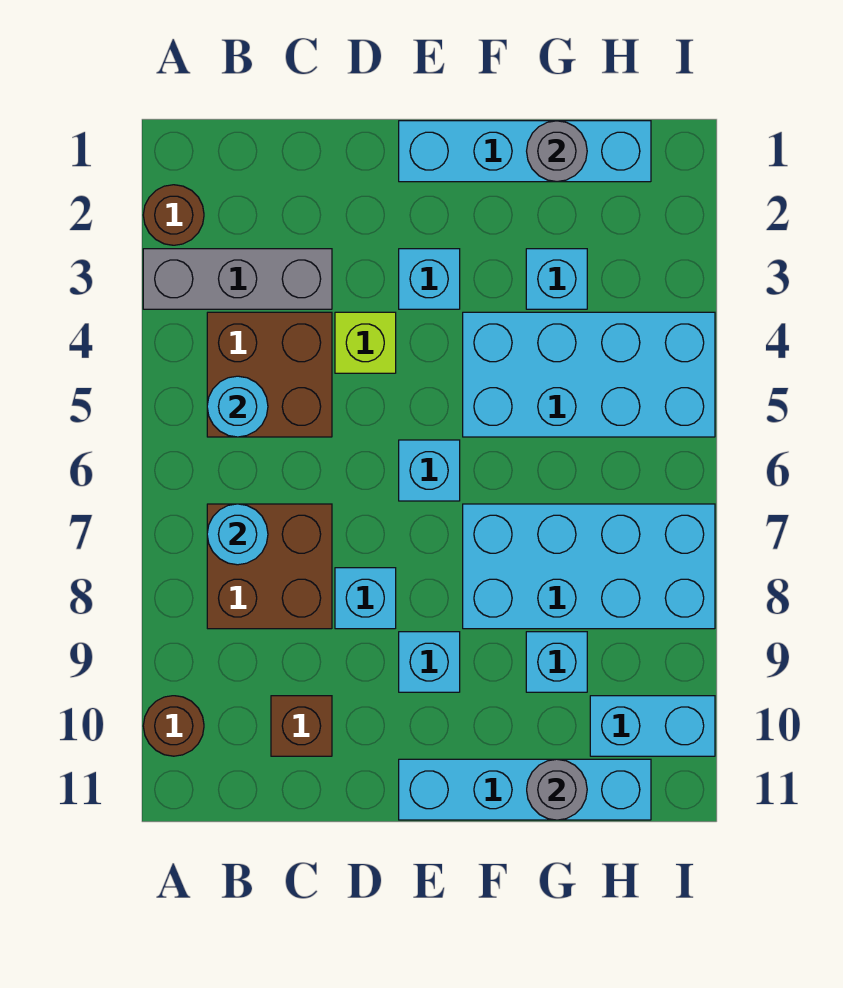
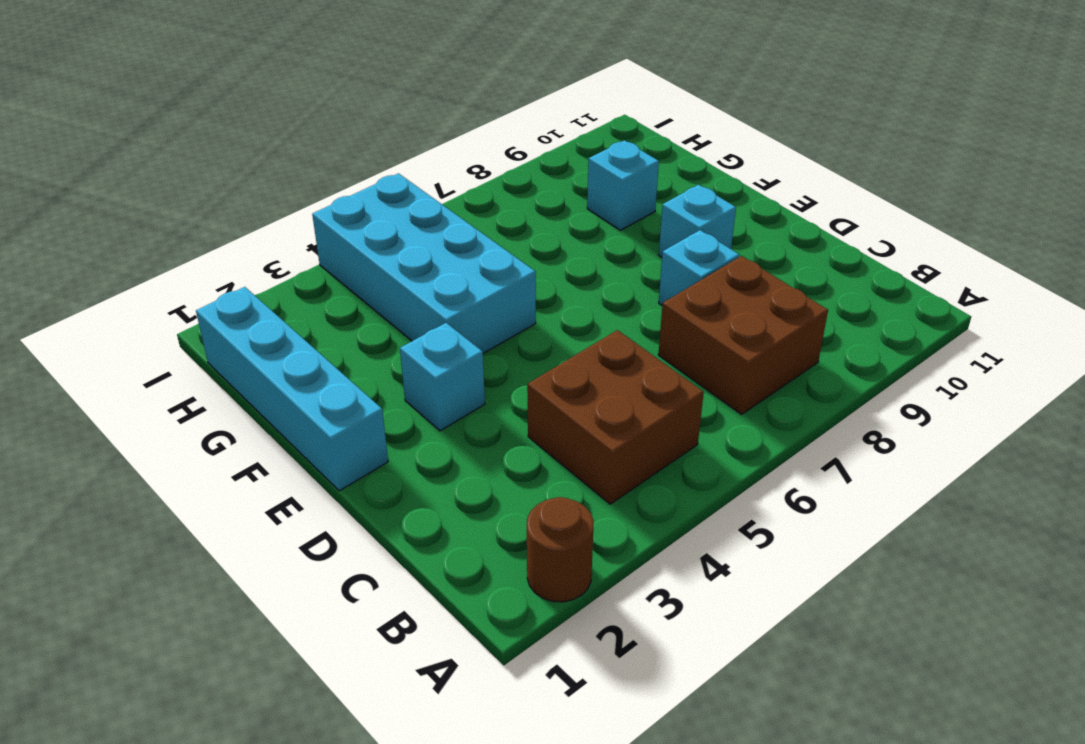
none -> grey 1x3 brick [143,249,332,309]
none -> brown 1x1 round brick [143,696,204,756]
none -> brown 1x1 brick [271,696,332,756]

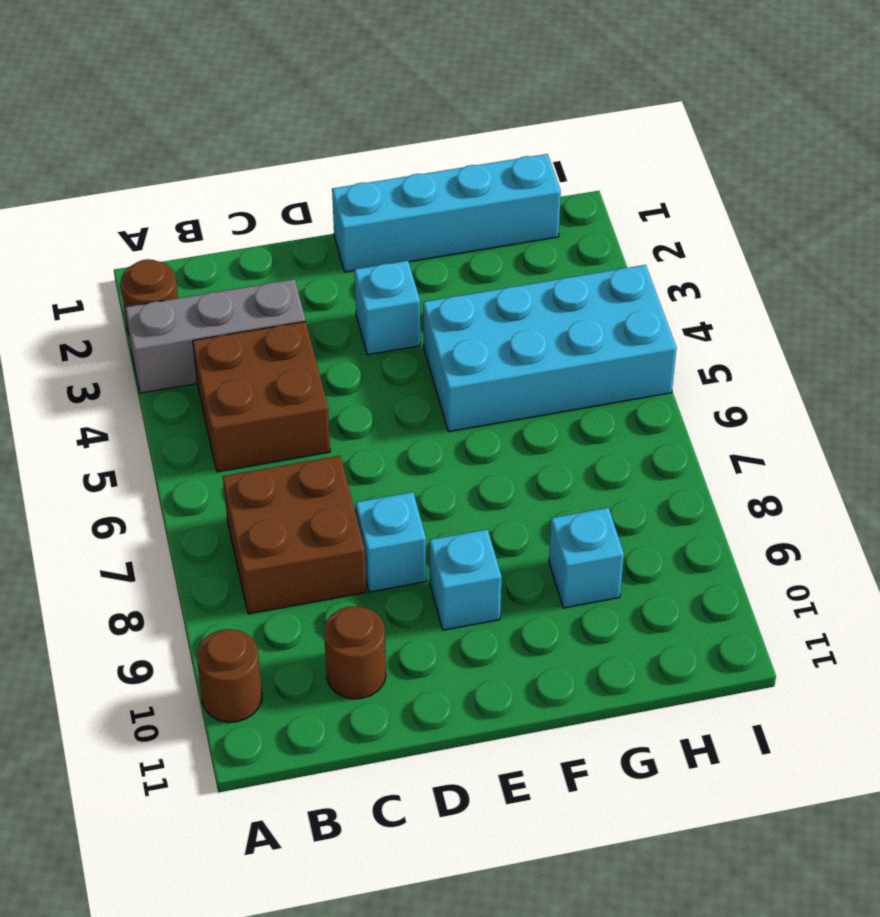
brown 1x1 round brick [324,606,386,699] -> brown 1x1 brick [271,696,332,756]
none -> lime 1x1 brick [335,312,396,373]
none -> cyan 1x1 brick [399,440,460,501]
none -> cyan 1x4 brick [399,759,651,820]

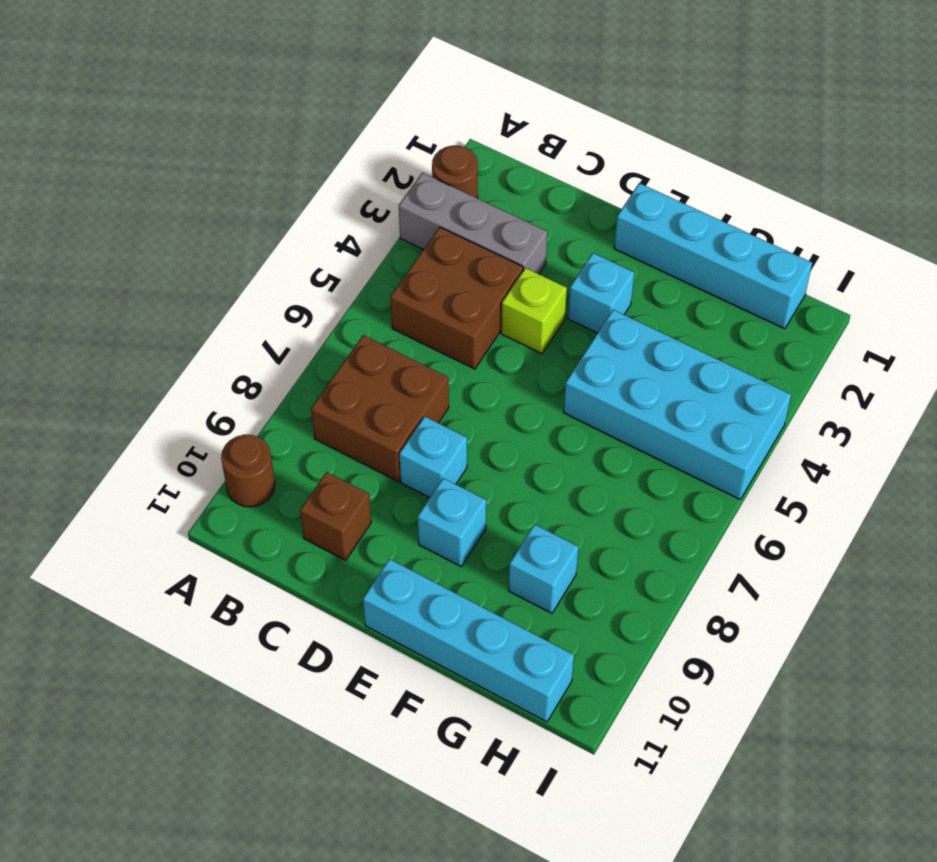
none -> cyan 1x1 brick [399,440,460,501]
none -> cyan 2x4 brick [463,504,715,629]
none -> cyan 1x1 brick [526,249,587,309]

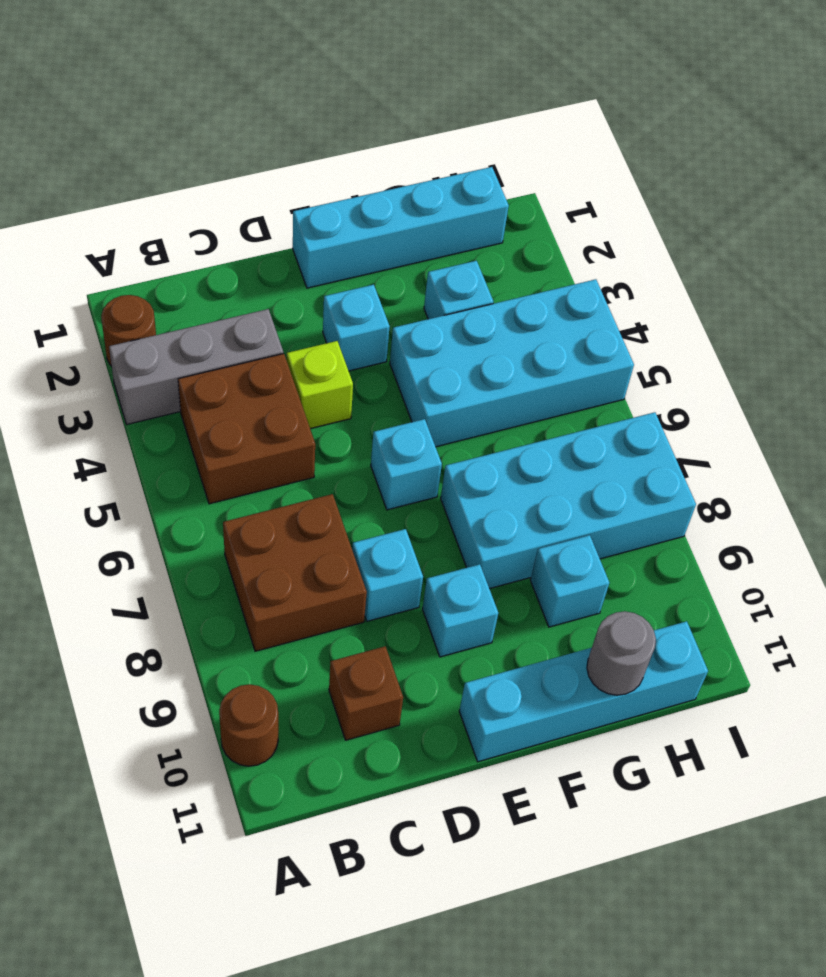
none -> cyan 1x2 brick [590,696,715,756]
none -> cyan 1x1 round brick [207,376,268,437]
none -> cyan 1x1 round brick [207,504,268,565]

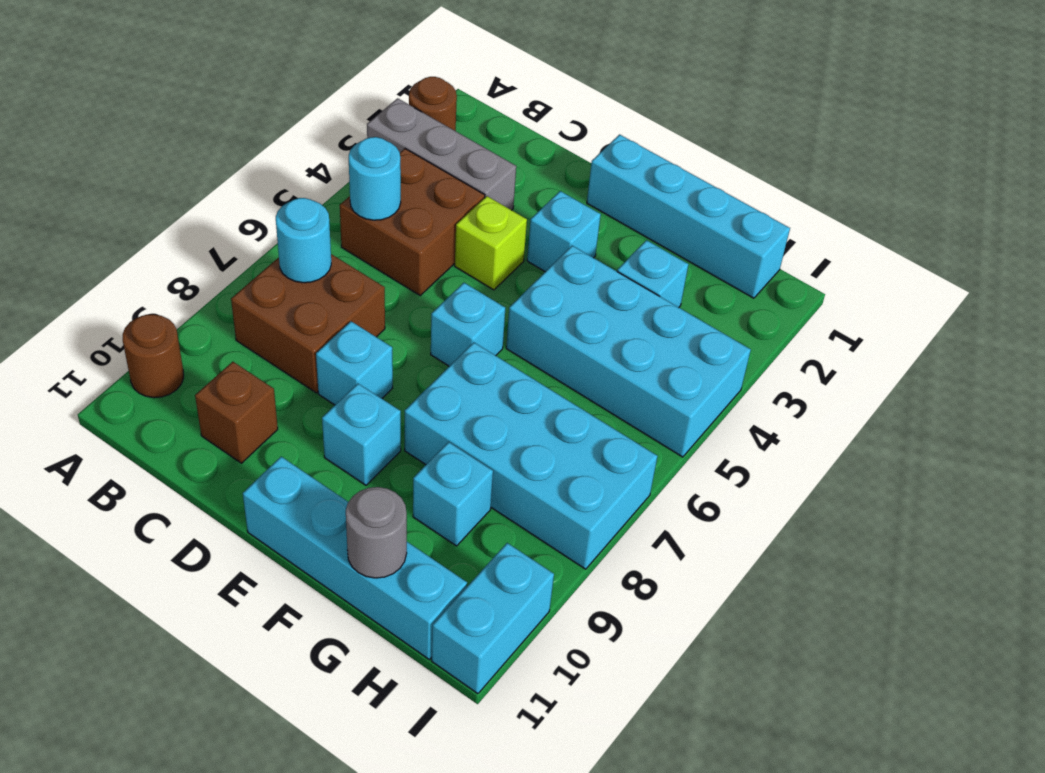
cyan 1x2 brick [432,543,554,694] -> cyan 1x2 brick turned to [590,696,715,756]
none -> grey 1x1 round brick [527,121,587,182]

